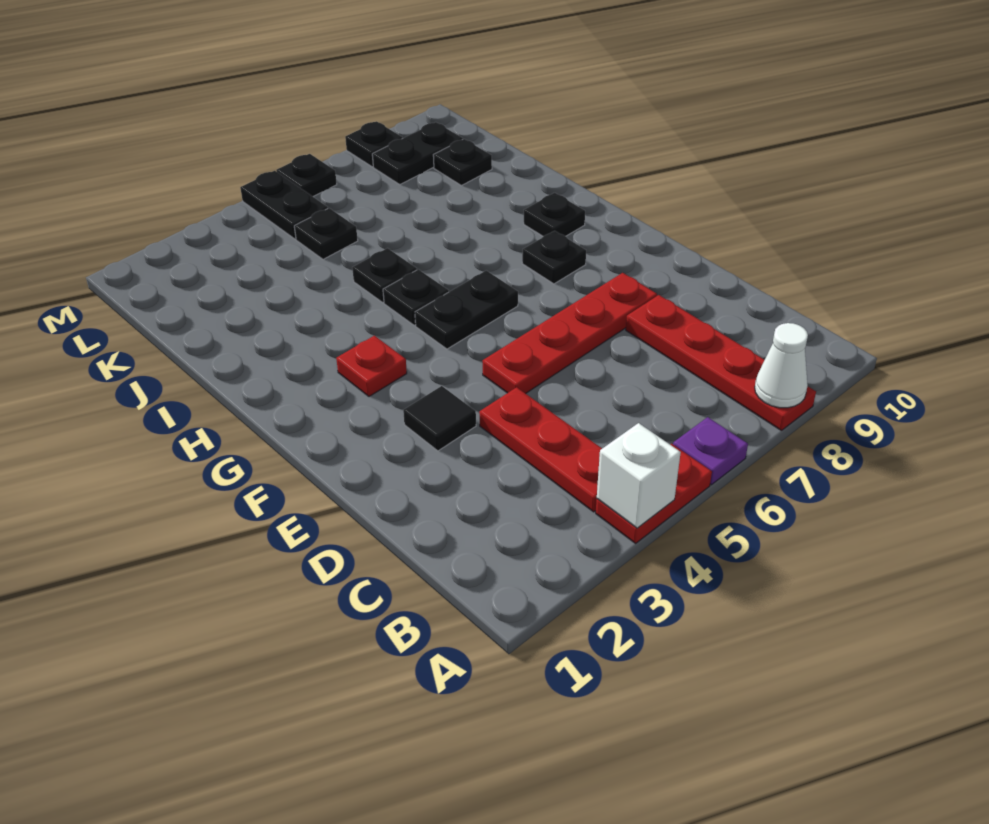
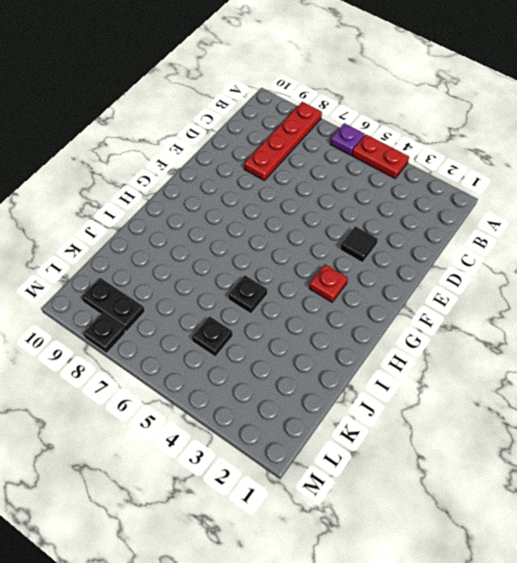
none -> red 1x3 plate [479,387,602,512]
none -> red 1x4 plate [483,273,657,394]
none -> black 1x2 plate [415,271,518,349]

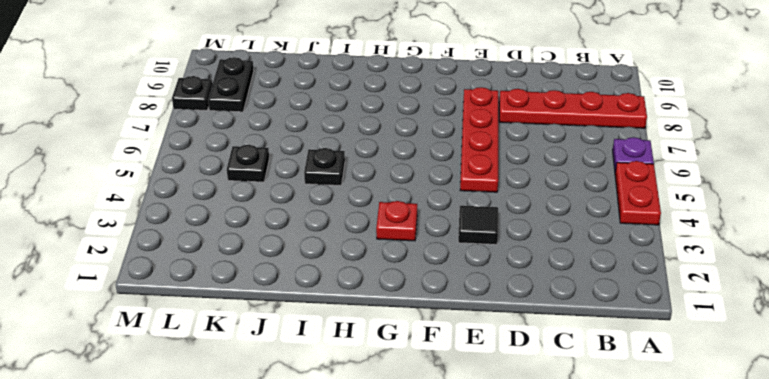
none -> red 1x3 plate [479,387,602,512]
none -> black 1x2 plate [415,271,518,349]
none -> black 1x1 plate [522,231,586,284]

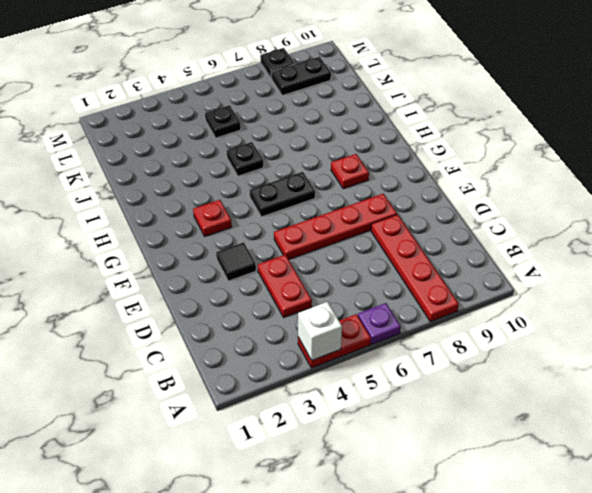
red 1x2 plate [258,255,312,317] -> red 1x3 plate [479,387,602,512]
red 1x1 plate [331,154,369,189] -> black 1x1 plate [522,231,586,284]
none -> black 1x1 plate [383,269,449,325]
none -> black 1x1 plate [524,193,585,236]
none -> black 1x1 plate [433,139,492,186]

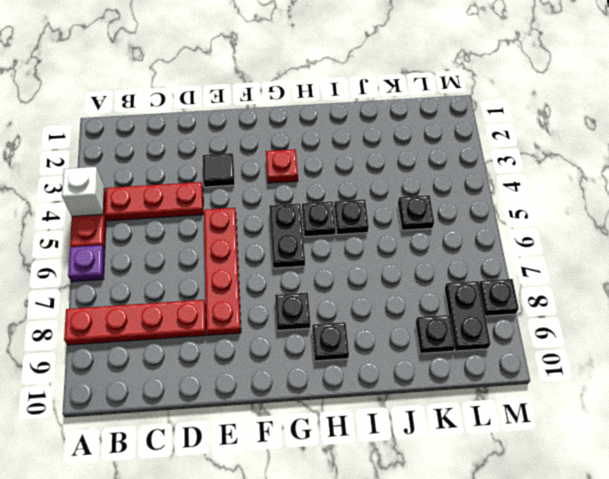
none -> black 1x2 plate [240,171,328,239]
none -> black 1x1 plate [276,154,337,197]
none -> white 1x1 cone [755,323,808,408]

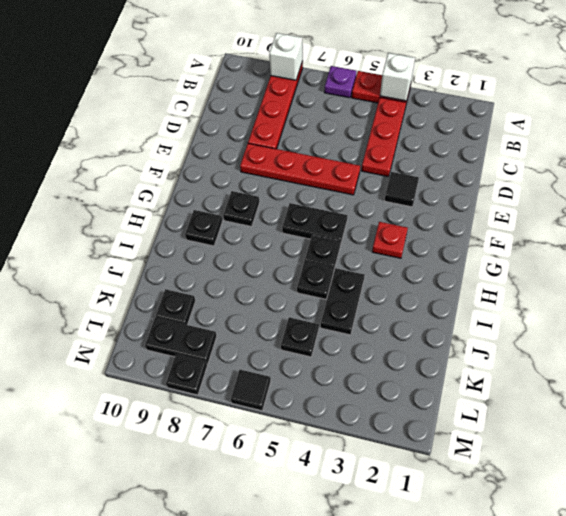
white 1x1 brick [269,33,303,80] -> white 1x1 cone [755,323,808,408]
black 1x2 plate [321,268,365,335] -> black 1x2 plate moved to [240,171,328,239]
black 1x1 tile [231,370,271,411] -> black 1x1 plate [276,154,337,197]

